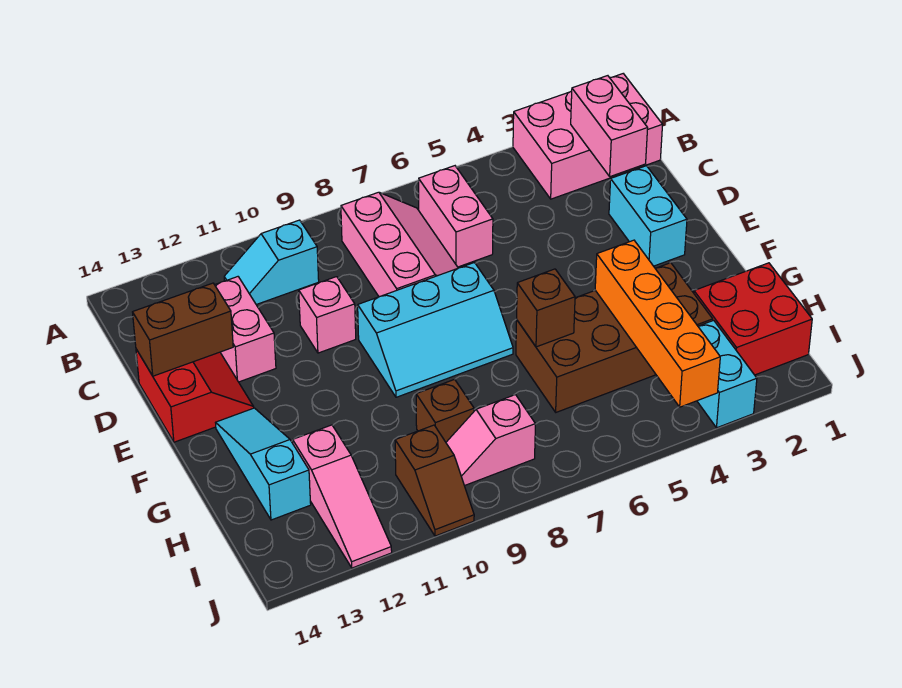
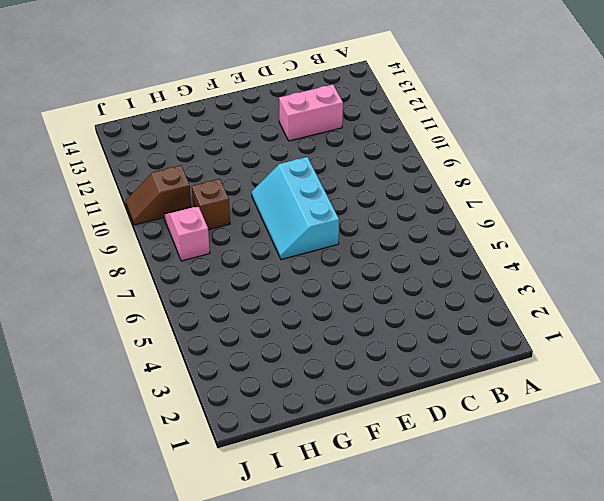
none -> pink 2x3 brick [513,74,663,199]
none -> pink 1x2 brick [419,166,493,267]
none -> pink 2x3 slope [341,192,458,297]

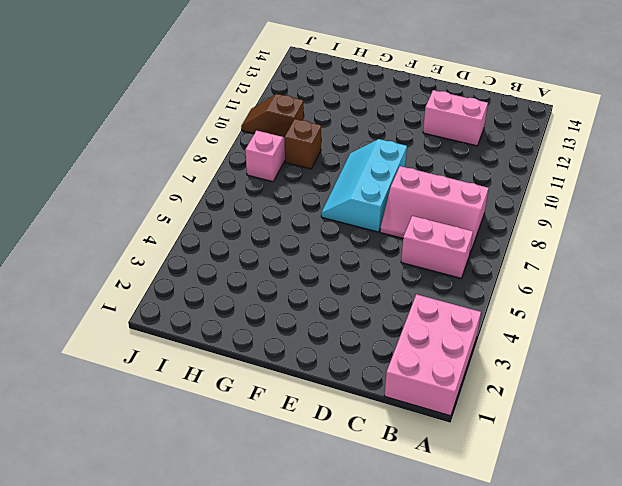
none -> cyan 1x2 slope [224,220,319,305]
none -> cyan 1x2 brick [609,166,687,266]
none -> pink 1x1 brick [299,277,356,353]

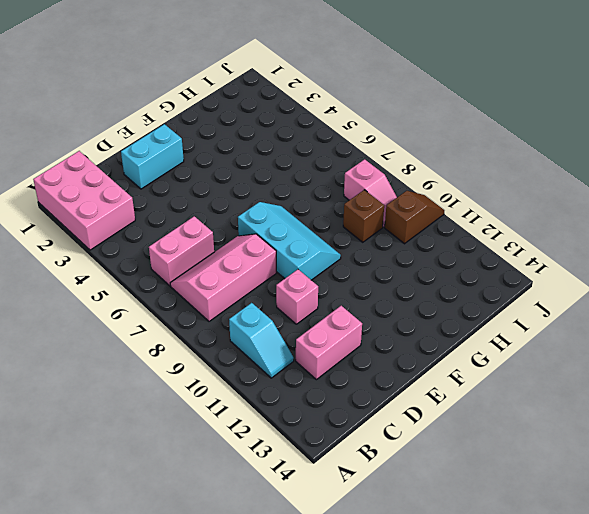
none -> red 2x2 slope [136,349,254,442]
none -> cyan 1x3 slope [216,408,311,520]
none -> brown 2x4 brick [516,263,713,412]

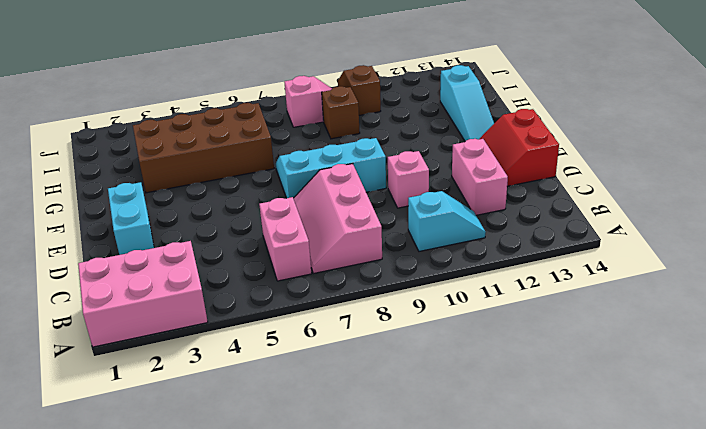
none -> red 2x2 brick [694,263,812,375]
none -> pink 1x3 slope [293,425,392,568]
none -> cyan 1x2 brick [697,320,757,428]

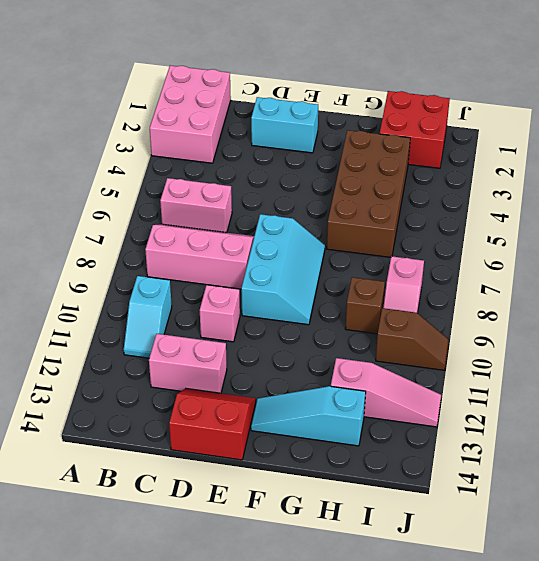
none -> cyan 1x2 brick [697,320,757,428]
none -> pink 1x2 brick [571,76,648,177]
none -> brown 1x2 brick [133,283,233,376]

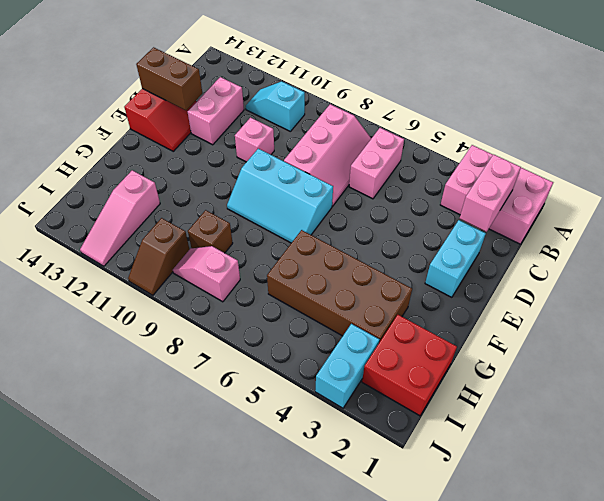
none -> cyan 1x3 slope [216,408,311,520]
none -> orange 1x4 brick [595,240,720,407]
none -> brown 1x1 brick [517,269,575,347]

